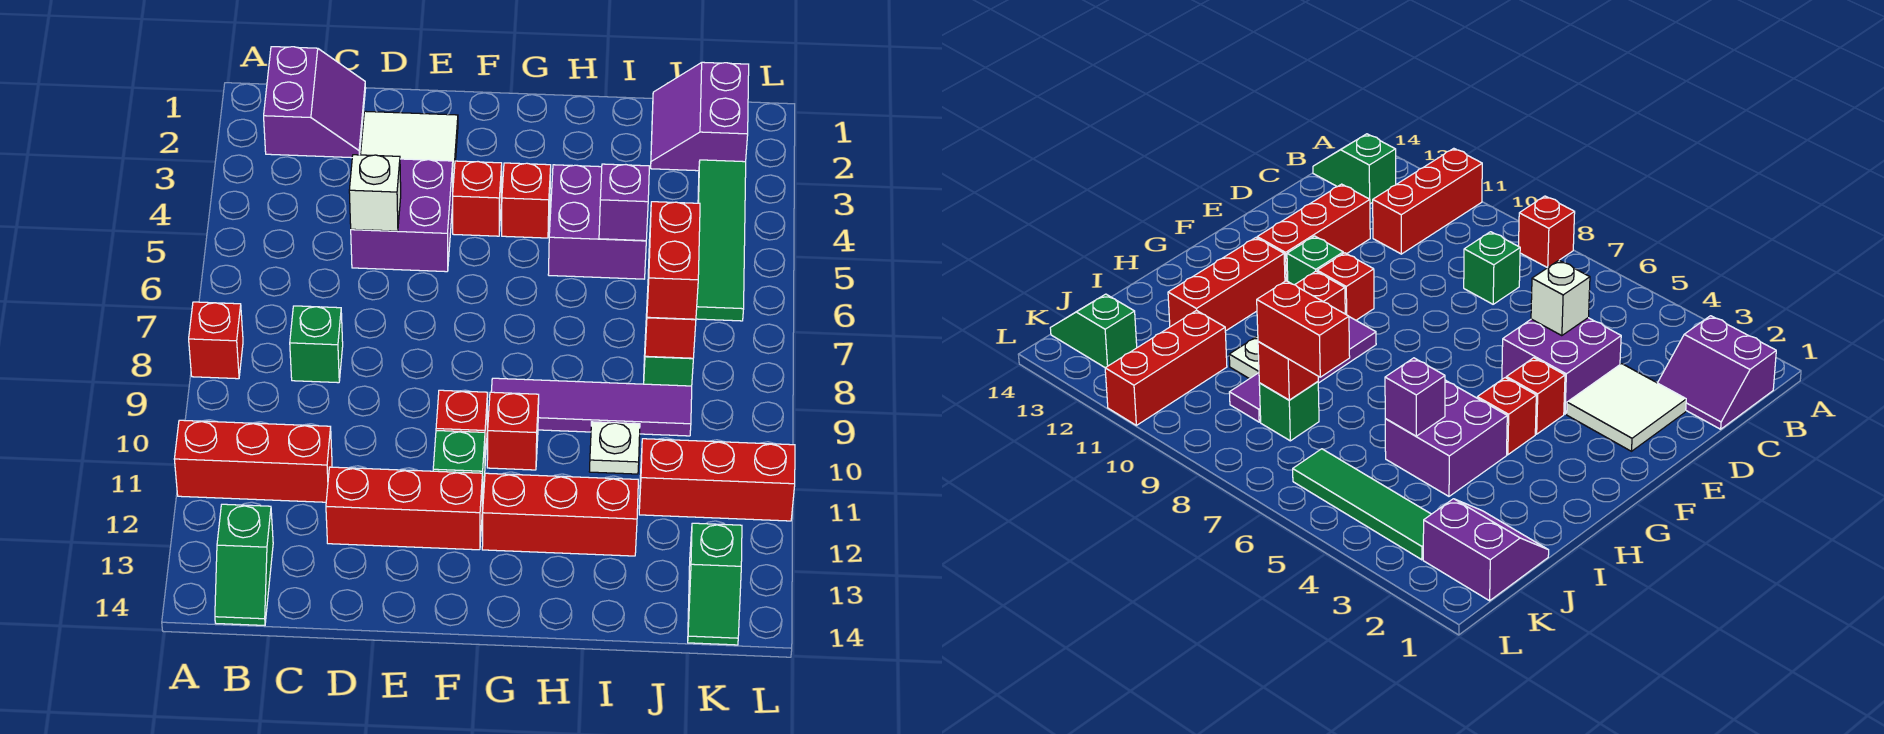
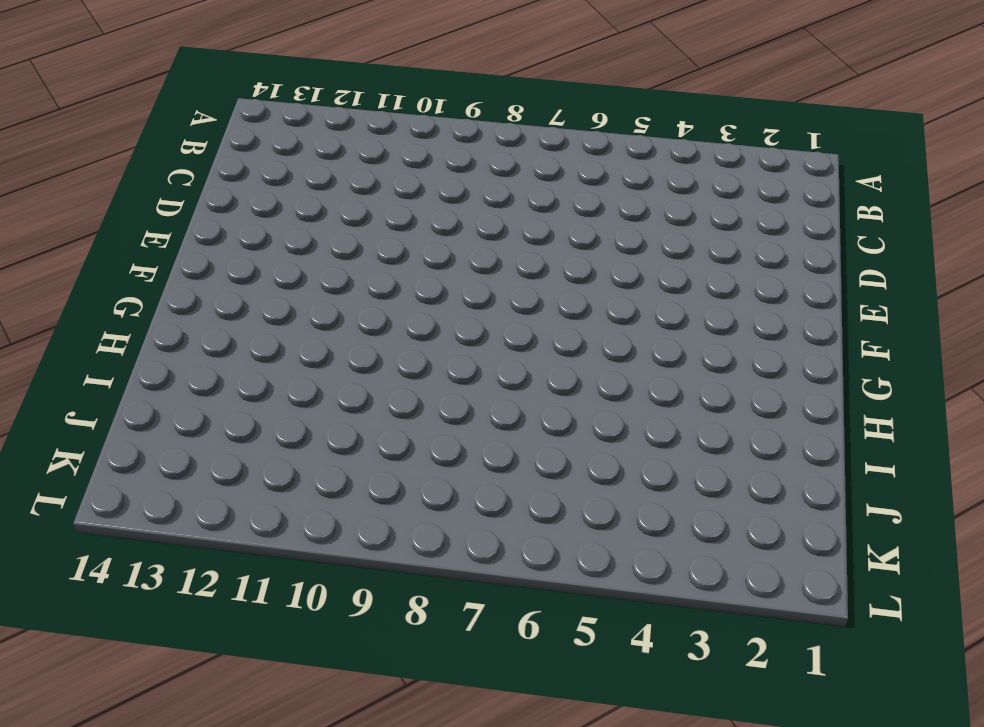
none -> red 1x1 brick [189,302,243,379]
none -> red 1x3 brick [174,420,332,502]
none -> purple 2x2 slope [264,47,366,158]

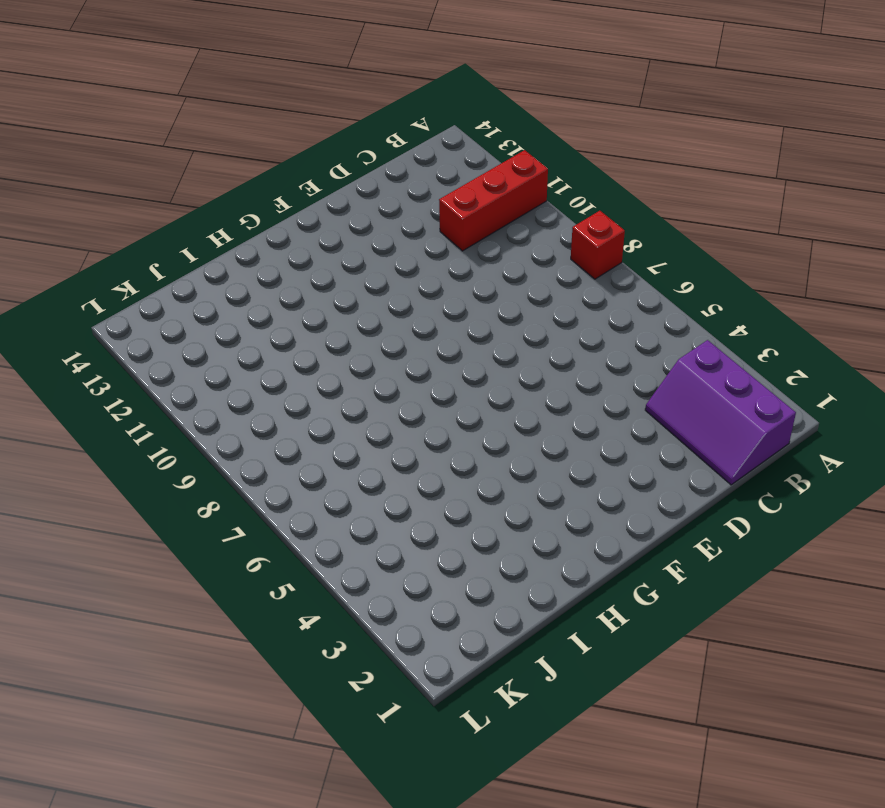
purple 2x3 slope [645,340,796,485] -> purple 2x2 slope [264,47,366,158]
none -> green 1x2 slope [215,504,273,625]
none -> green 1x1 brick [290,306,343,383]
none -> white 2x2 tile [361,111,458,183]

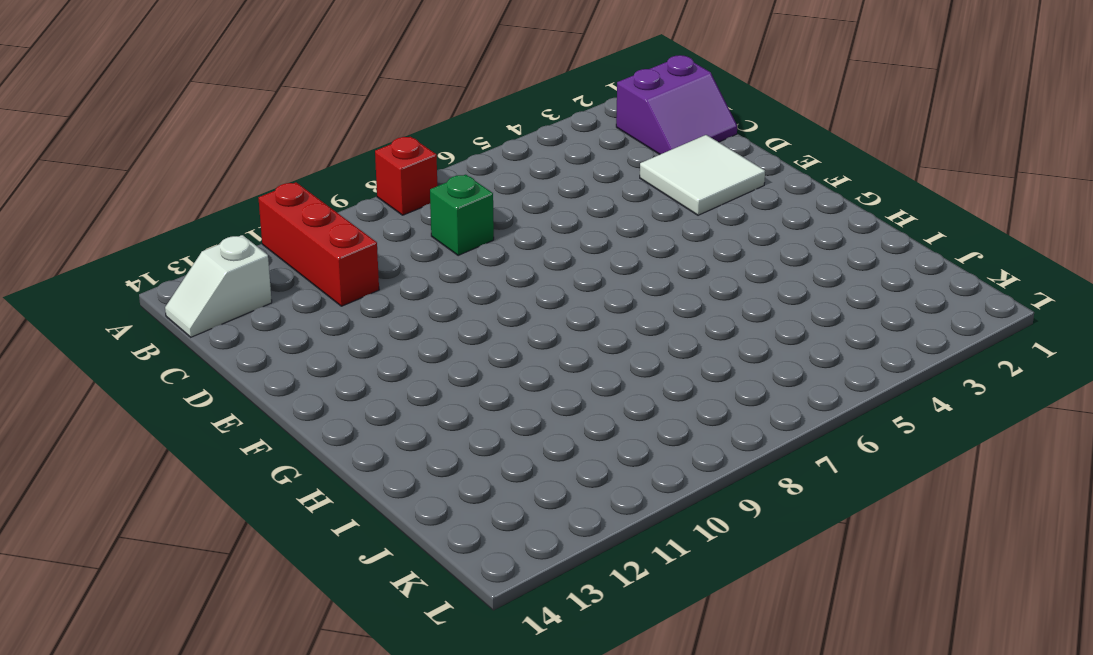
white 1x2 slope [165,235,272,337] -> green 1x2 slope [215,504,273,625]
none -> purple 2x2 brick [351,159,453,272]
none -> red 1x3 brick [326,467,483,550]
none -> red 1x1 brick [453,161,502,236]

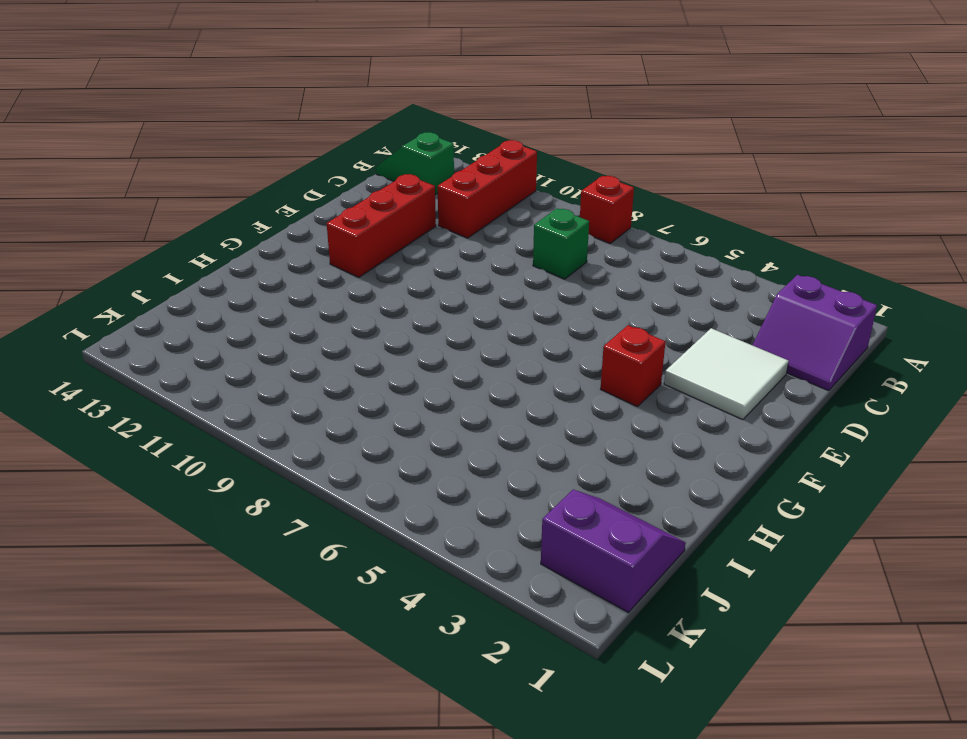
none -> purple 2x2 brick [351,159,453,272]
none -> red 1x1 brick [436,390,488,460]
none -> green 1x1 brick [433,431,485,508]

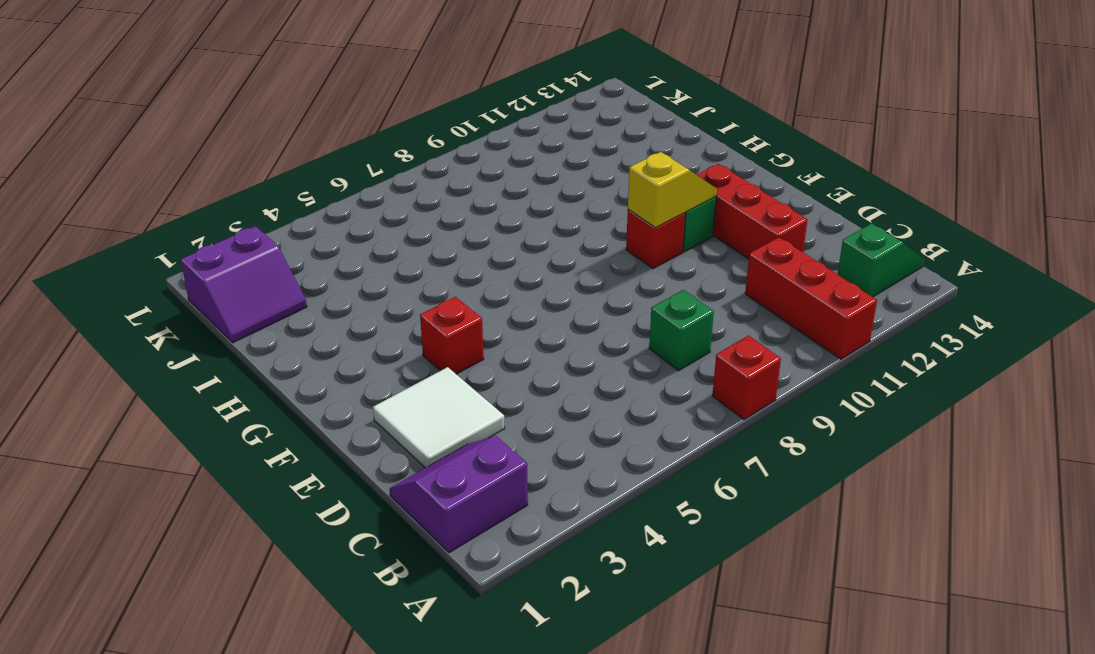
yellow 1x2 slope [628,152,717,228] -> none
none -> purple 2x2 brick [351,159,453,272]
none -> red 1x1 brick [502,163,551,238]
none -> purple 1x4 tile [491,378,692,436]

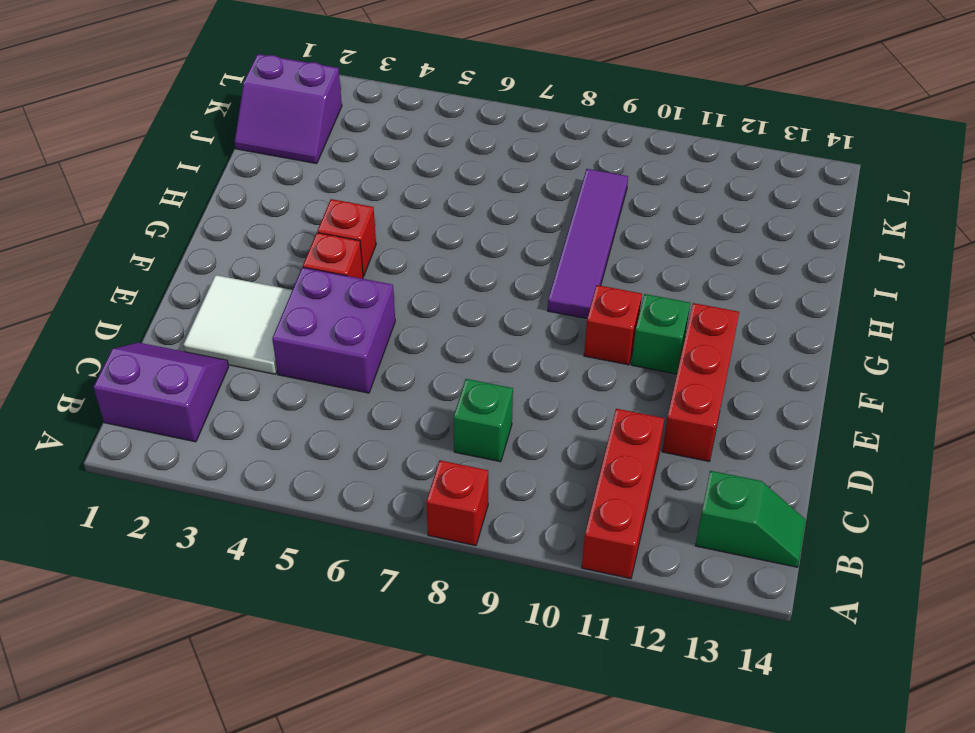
none -> red 1x1 brick [487,392,539,470]
none -> red 1x3 brick [482,473,638,556]
none -> purple 2x2 brick [548,165,646,279]

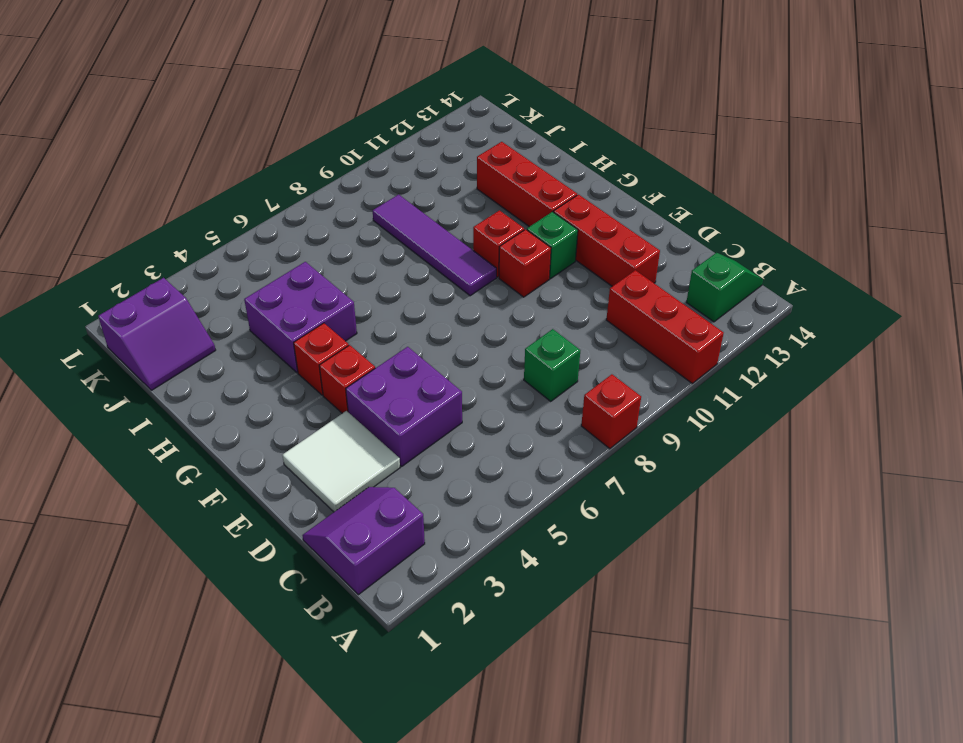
none -> white 1x1 plate [589,422,640,474]
none -> green 1x1 brick [644,335,693,386]
none -> red 1x3 brick [639,439,795,521]

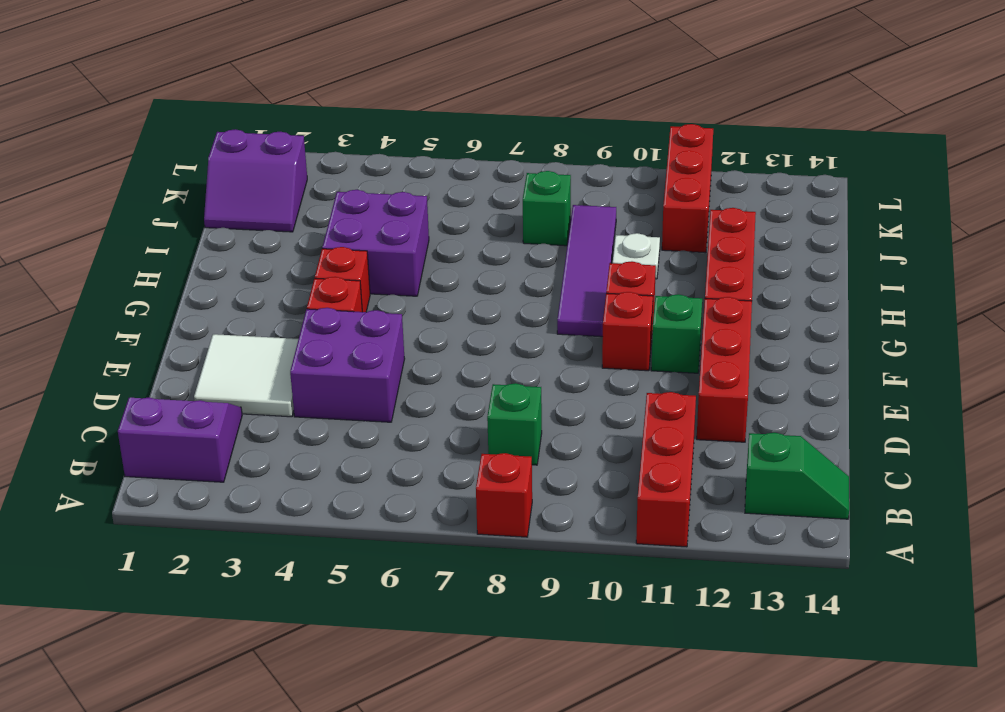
none -> green 1x4 tile [696,160,746,321]
none -> green 1x2 slope [688,523,742,645]
none -> white 1x1 brick [349,155,401,231]

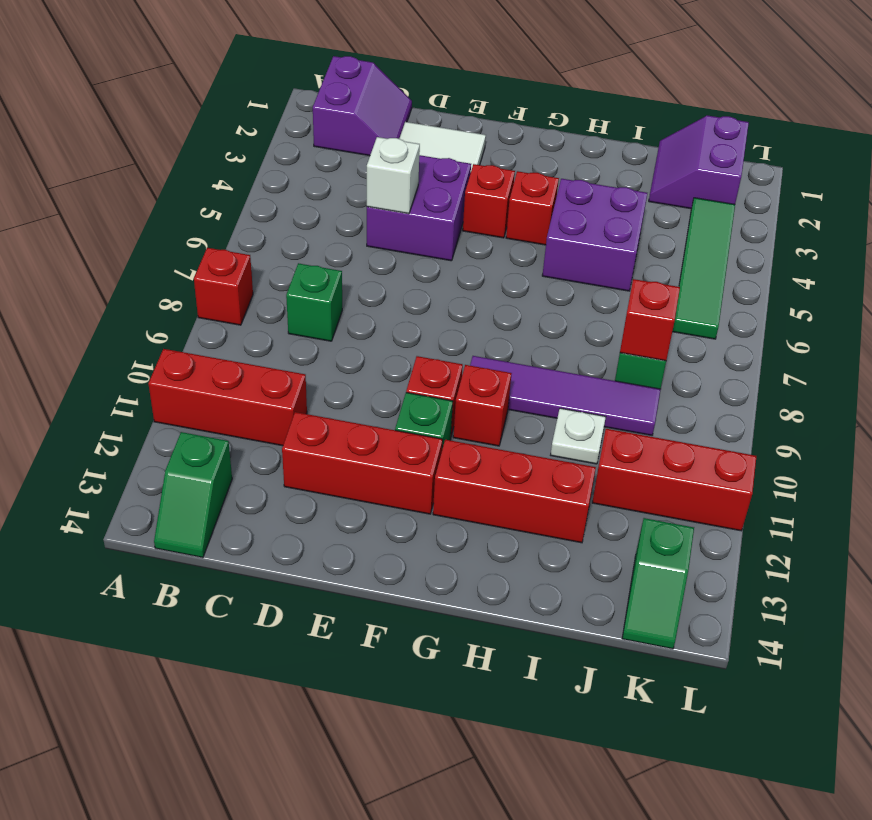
none -> purple 1x1 brick [599,164,649,241]
none -> red 1x2 brick [647,202,700,319]

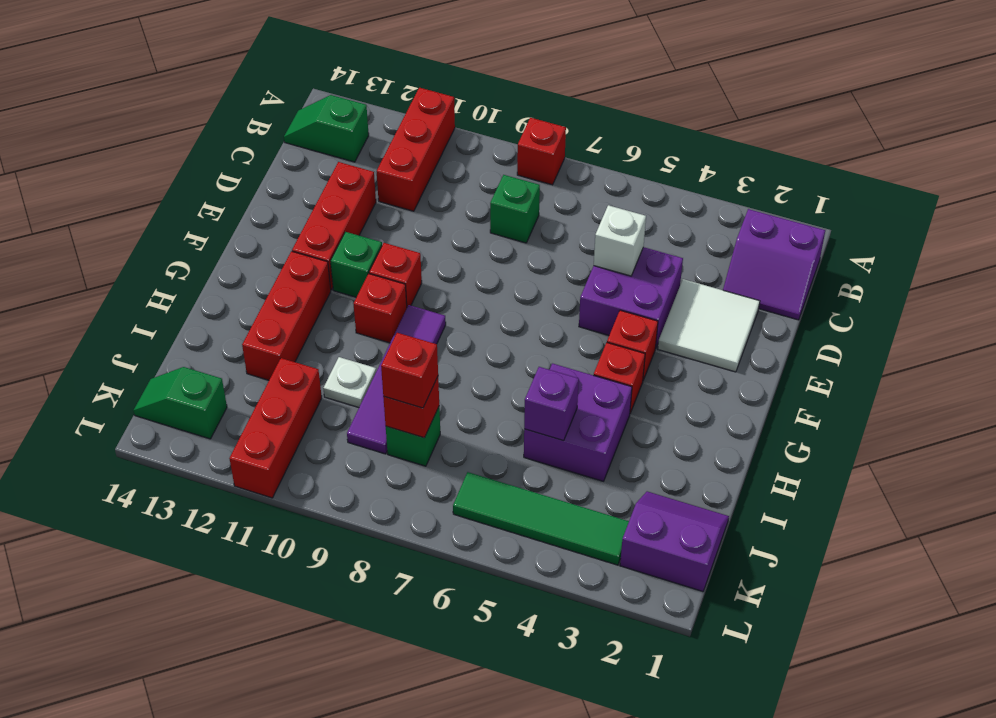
red 1x1 brick [381,333,438,408] -> red 1x2 brick [647,202,700,319]

